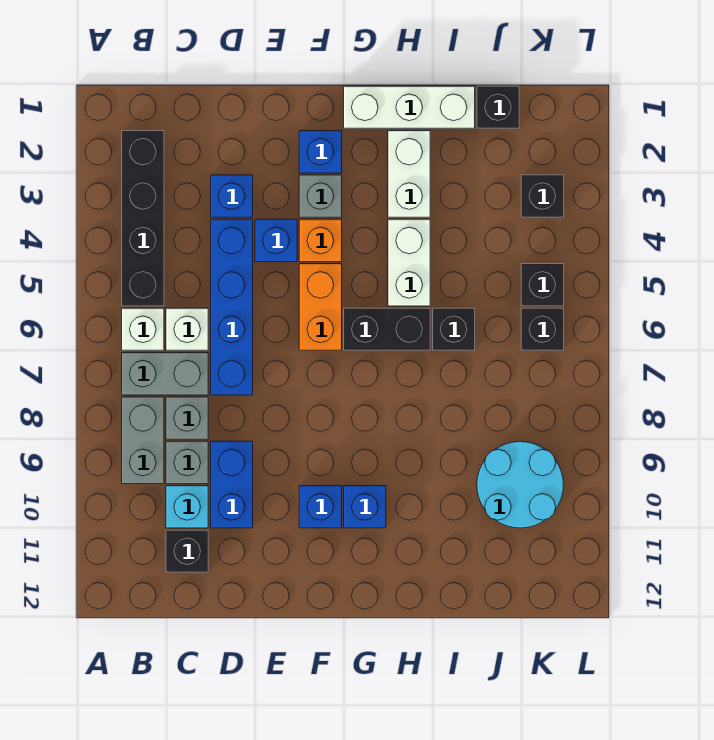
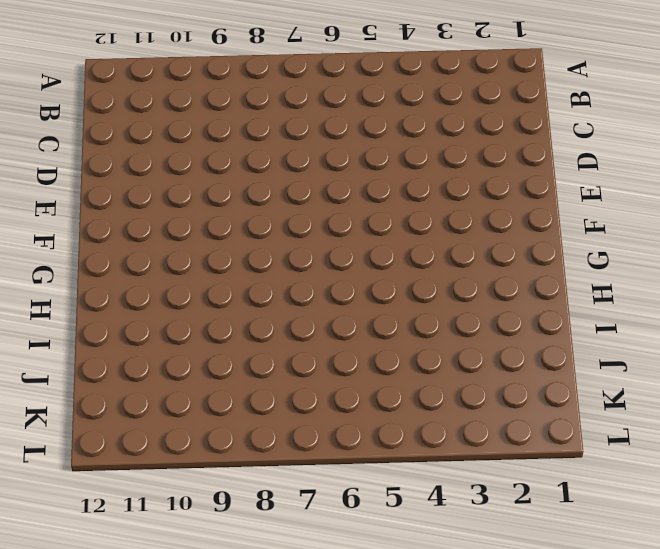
none -> black 1x4 brick [122,131,164,306]
none -> white 1x1 brick [122,308,164,350]
none -> grey 1x2 brick [122,353,208,395]

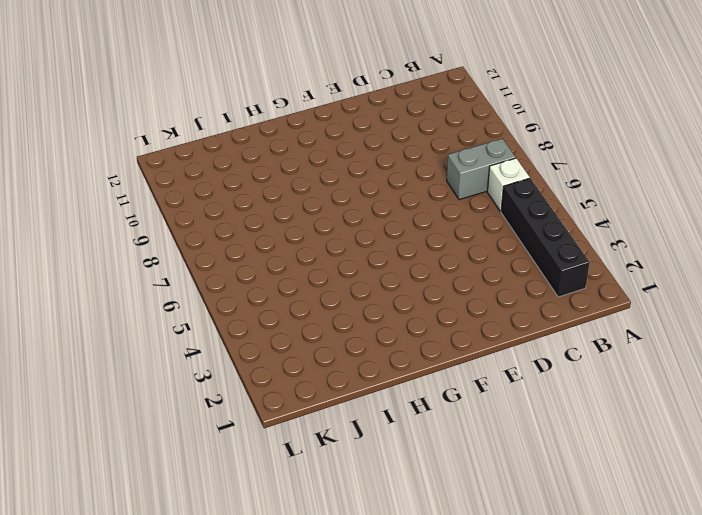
none -> grey 1x2 brick [122,397,164,484]
none -> white 1x1 brick [166,308,208,350]
none -> grey 1x1 brick [166,397,208,439]

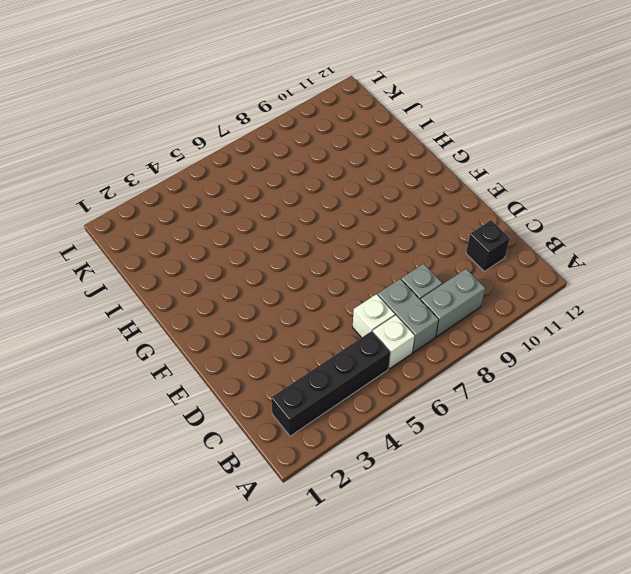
none -> grey 1x1 brick [166,441,208,484]
none -> cyan 1x1 brick [166,486,208,528]
none -> blue 1x1 brick [211,175,253,217]

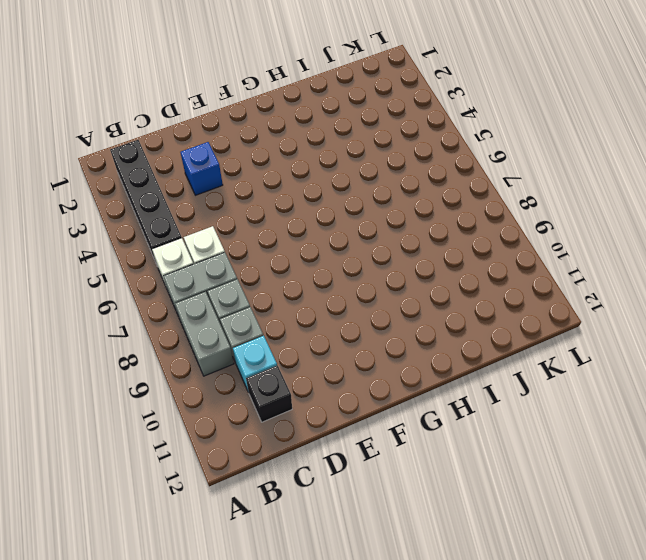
none -> blue 1x4 brick [211,219,253,395]
none -> blue 1x2 brick [211,441,253,528]
none -> blue 1x1 brick [255,219,297,262]

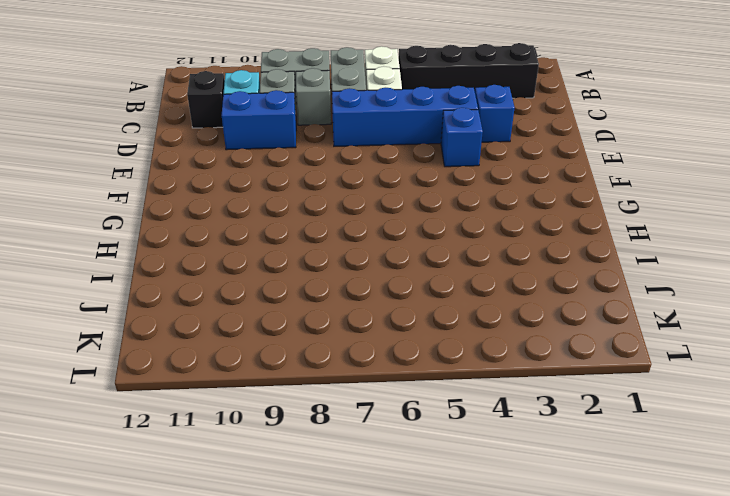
none -> blue 1x1 brick [299,131,342,173]
none -> grey 1x1 brick [299,175,342,217]
none -> orange 1x1 brick [299,219,342,262]

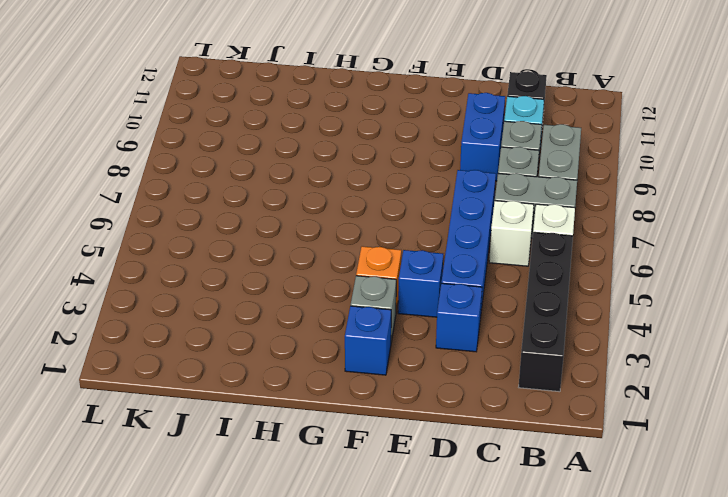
none -> orange 1x2 brick [299,264,342,350]
none -> blue 1x1 brick [299,486,342,528]
none -> white 1x3 brick [344,86,475,128]

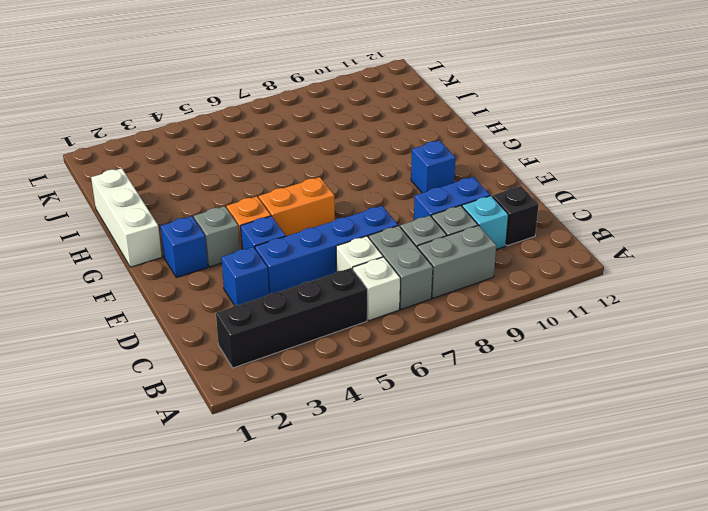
none -> black 1x2 brick [344,308,430,350]
none -> blue 1x1 brick [344,486,386,528]
none -> white 1x2 brick [388,131,430,217]

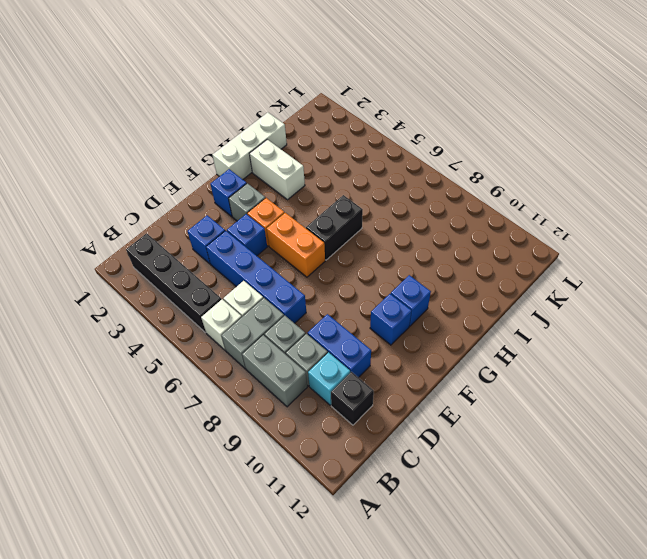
none -> white 1x2 brick [388,219,430,306]
none -> black 1x1 brick [433,308,475,350]
none -> black 1x1 brick [477,86,519,128]

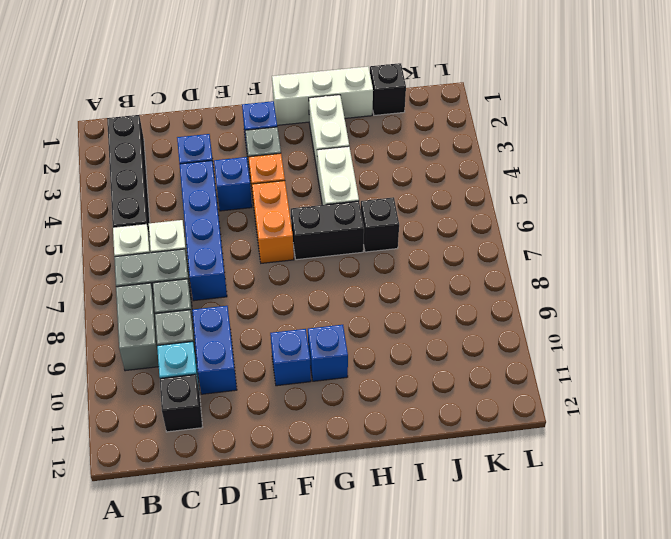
none -> cyan 2x2 round brick [477,441,564,528]
none -> black 1x1 brick [521,175,564,217]
none -> black 1x1 brick [521,264,564,306]

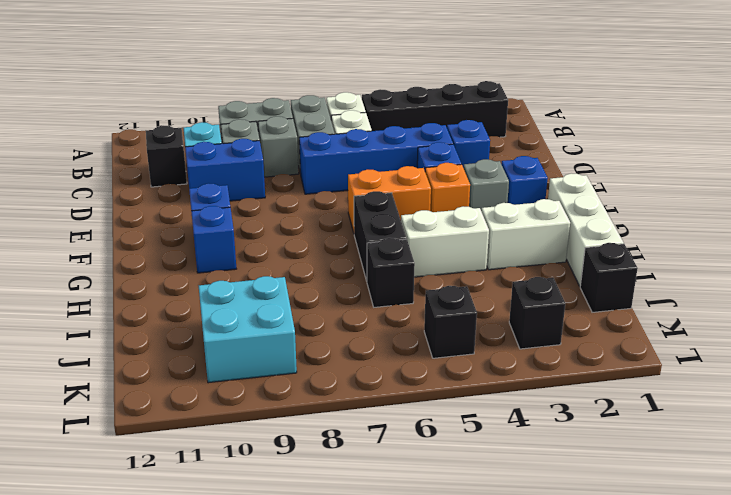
cyan 2x2 brick [199,276,297,383] -> cyan 2x2 round brick [477,441,564,528]
none -> black 1x1 brick [521,308,564,350]

